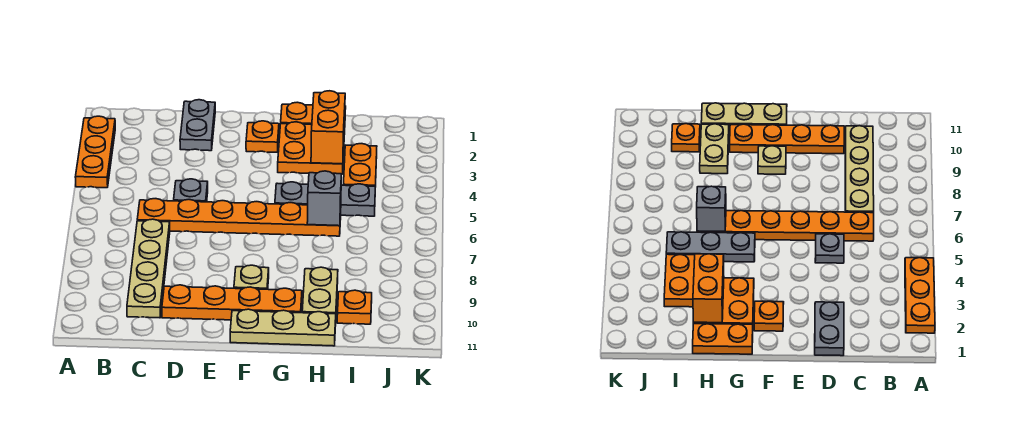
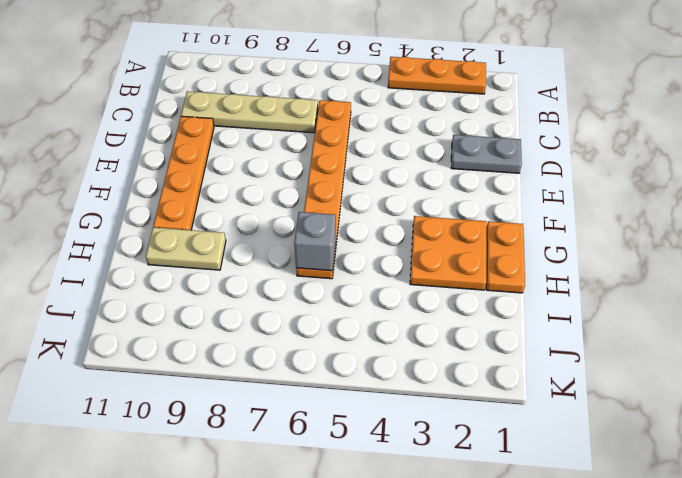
none -> grey 1x1 plate [174,179,208,202]
none -> orange 1x1 plate [246,121,279,152]
none -> tan 1x1 plate [234,265,269,289]

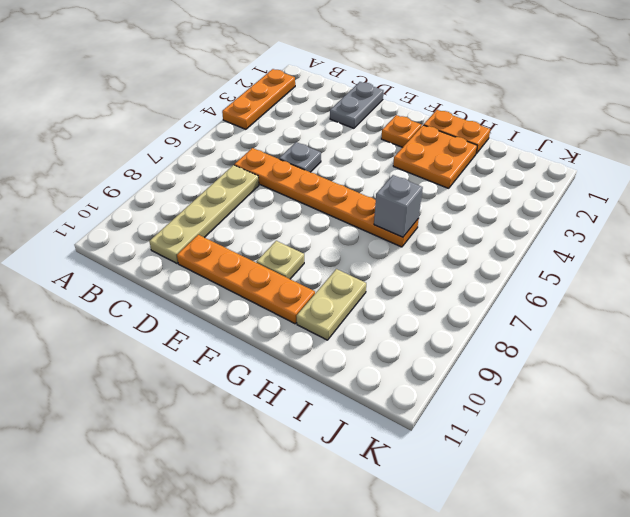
none -> tan 1x3 plate [230,309,336,346]
none -> grey 1x3 plate [275,182,375,216]
none -> orange 1x2 plate [343,144,377,187]

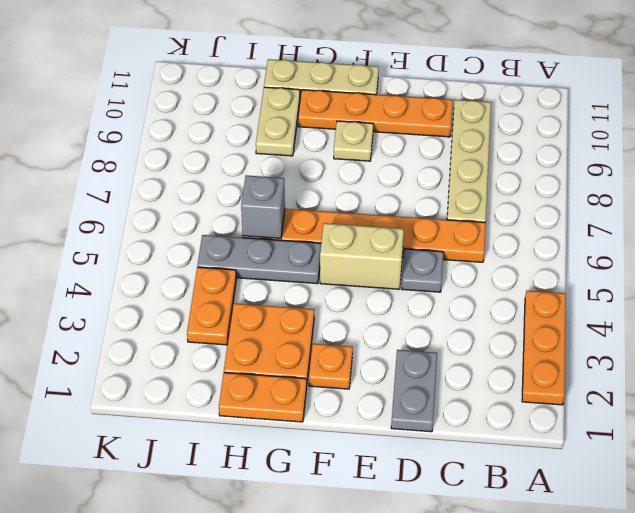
tan 1x2 brick [320,223,404,289] -> none
none -> orange 1x1 plate [337,290,372,324]
none -> orange 1x2 brick [311,91,345,164]

